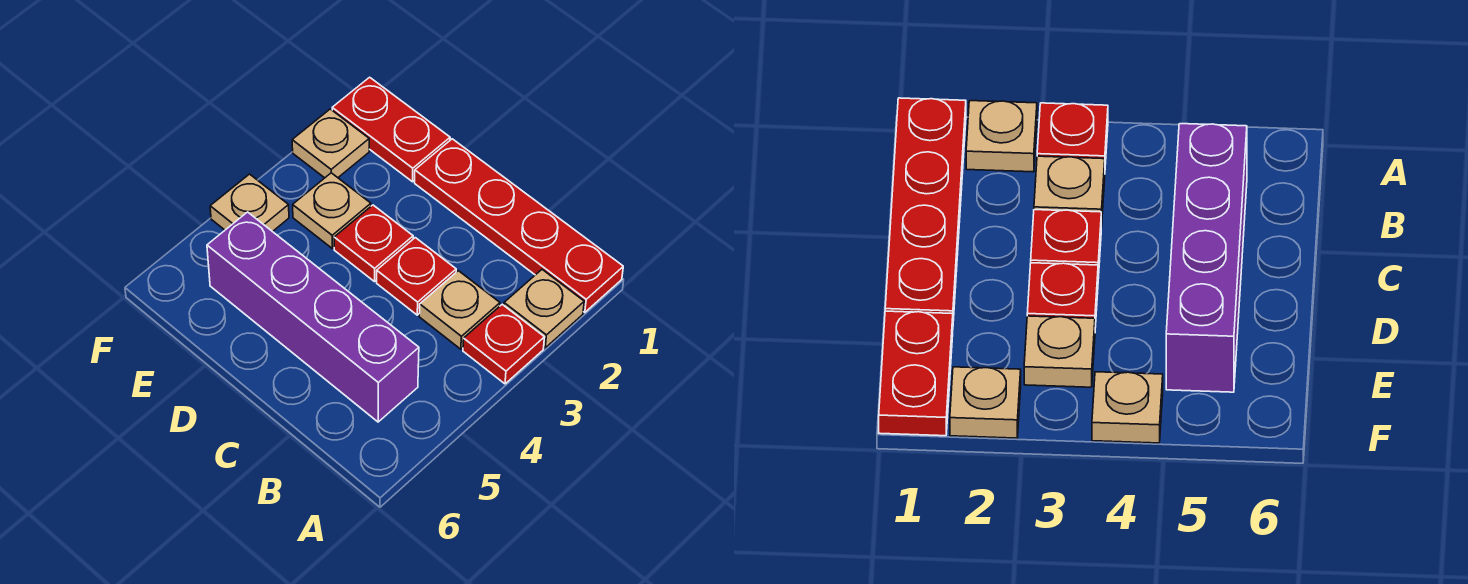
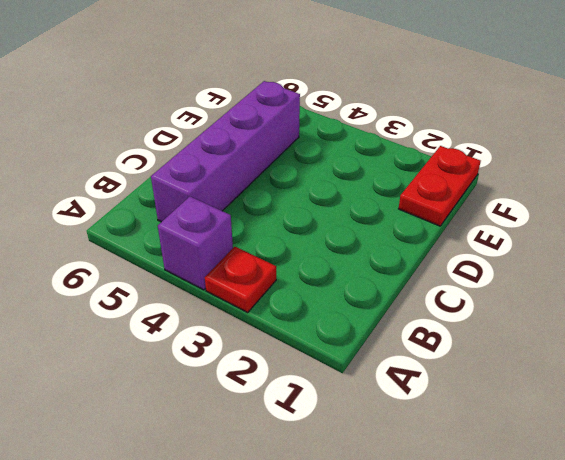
purple 1x1 brick [158,196,233,290] -> none
none -> red 1x4 plate [415,139,623,312]
none -> tan 1x1 plate [504,270,584,348]

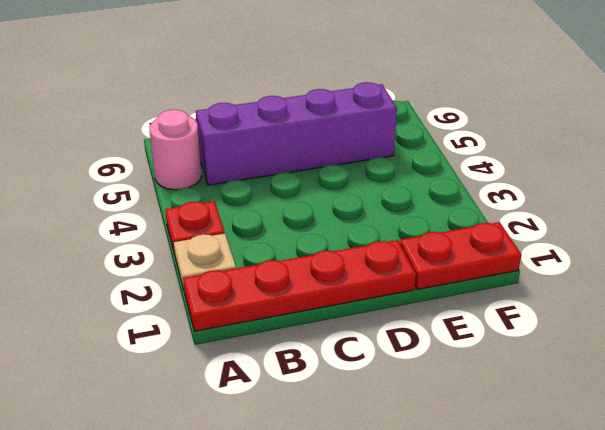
pink 1x1 round brick [150,110,202,190] -> none
none -> tan 1x1 plate [419,271,500,349]
none -> red 1x1 plate [377,238,456,315]

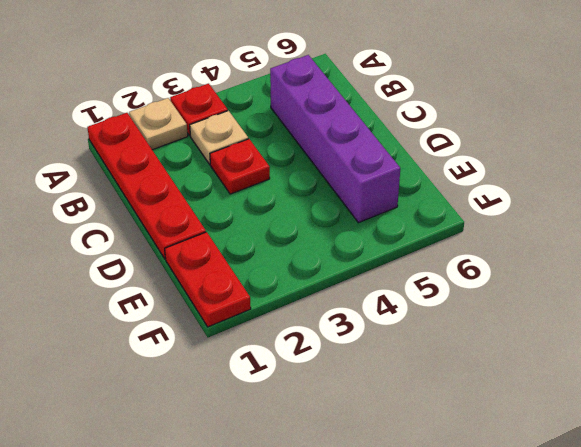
none -> red 1x1 plate [334,205,413,282]
none -> tan 1x1 plate [293,173,371,249]

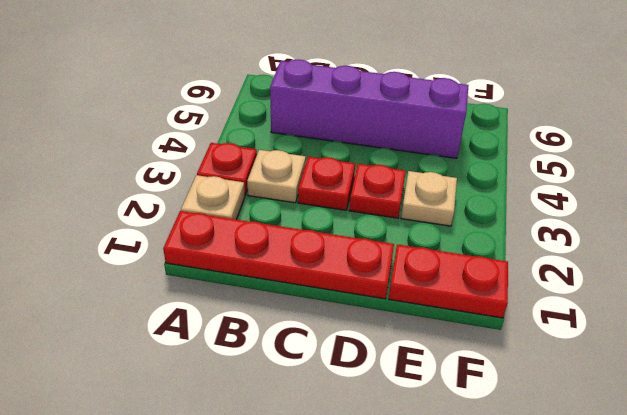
none -> tan 1x1 plate [292,109,369,178]
none -> tan 1x1 plate [210,174,289,232]

